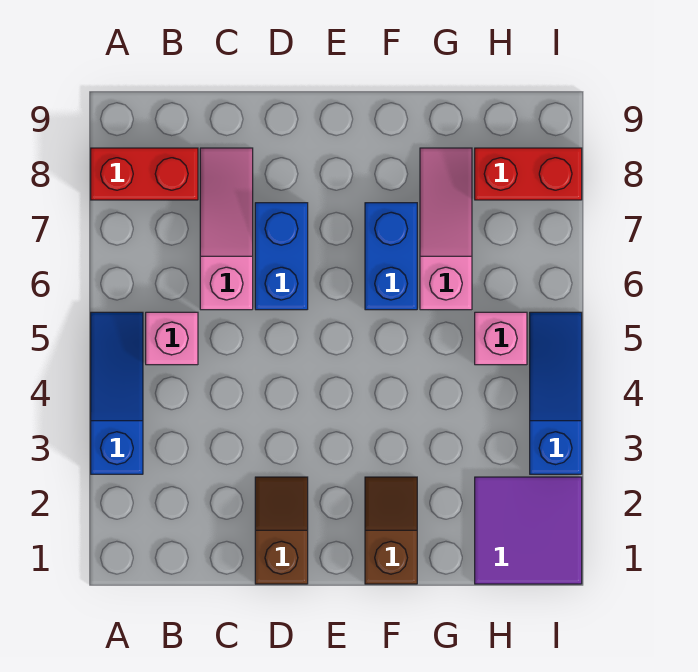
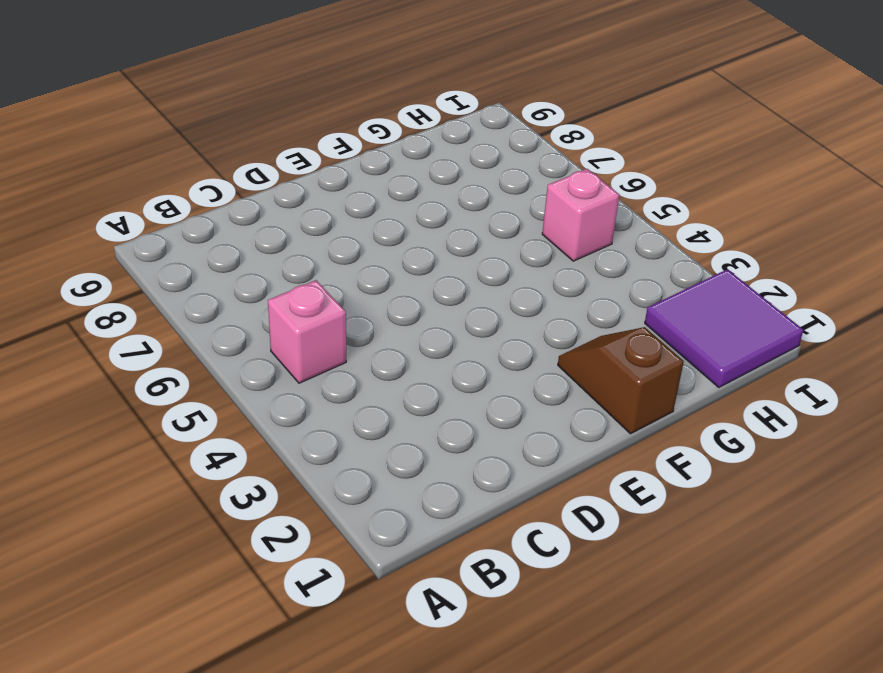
none -> blue 1x3 slope [91,312,143,474]
none -> red 1x2 brick [91,148,198,200]
none -> pink 1x3 slope [200,148,253,310]

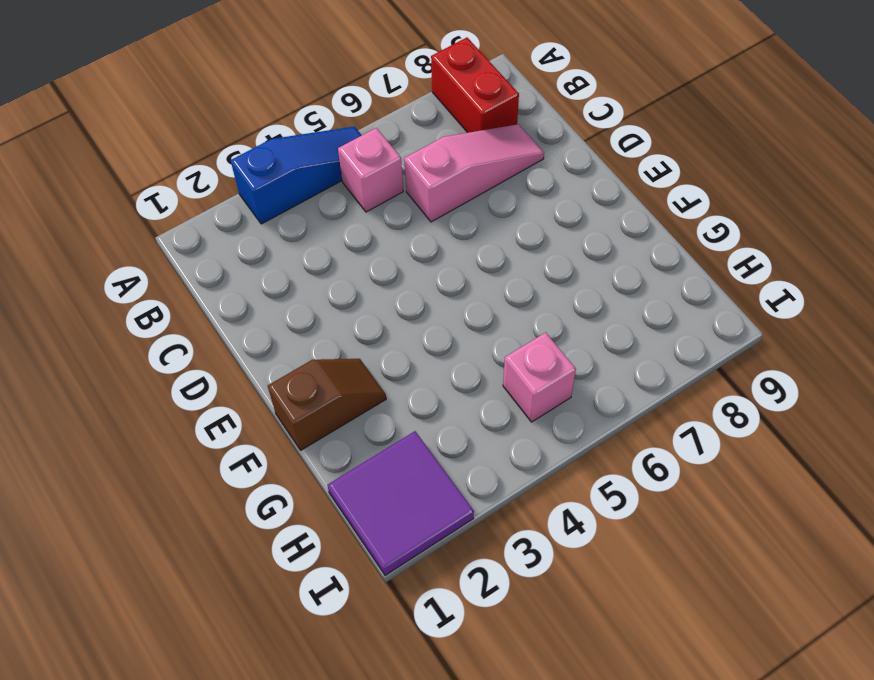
none -> brown 1x2 slope [255,477,308,584]
none -> blue 1x2 brick [255,203,308,310]
none -> blue 1x2 brick [365,203,417,310]

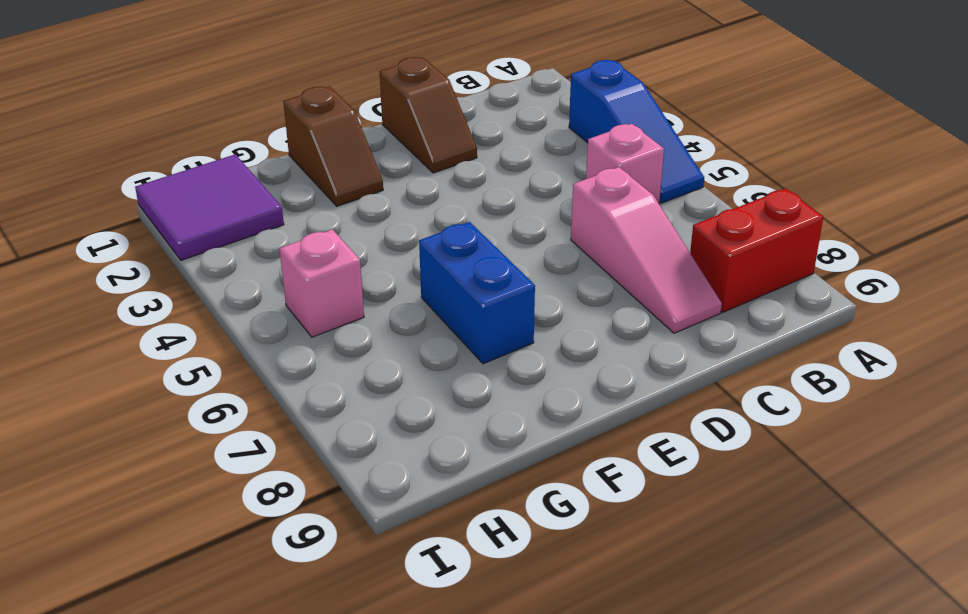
none -> blue 1x2 brick [255,203,308,310]
none -> pink 1x3 slope [420,148,472,310]
none -> red 1x2 brick [475,148,582,200]

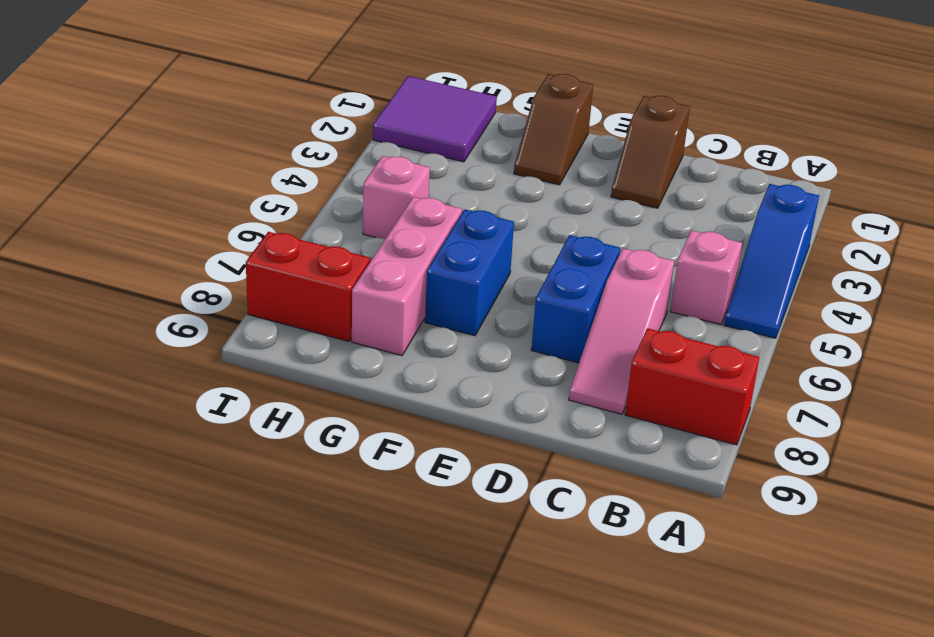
pink 1x3 brick [352,197,462,356] -> pink 1x3 slope [420,148,472,310]
none -> blue 1x3 slope [530,312,582,474]

